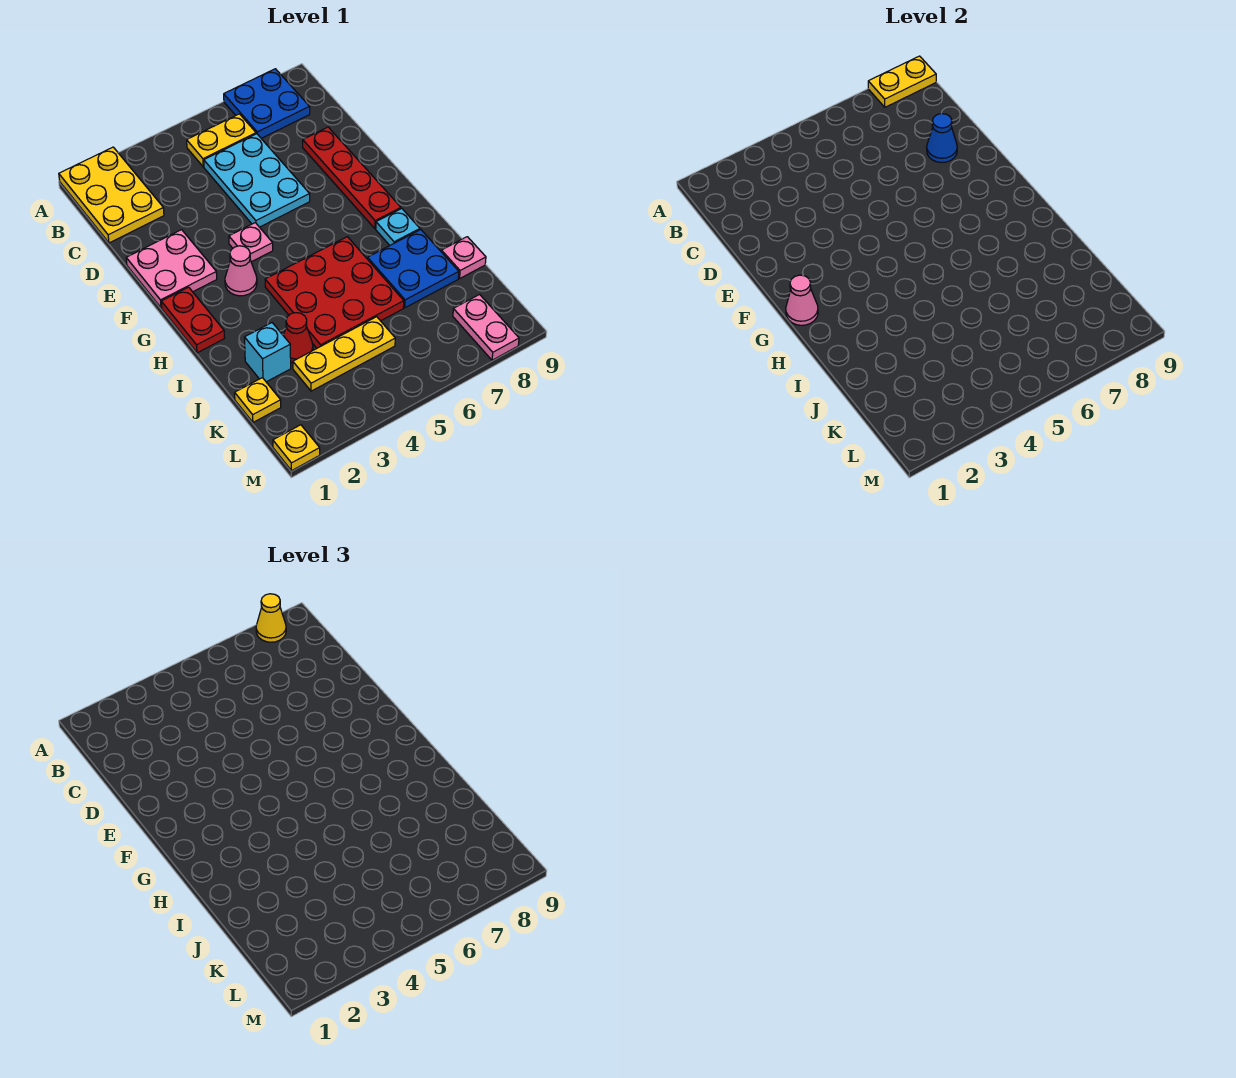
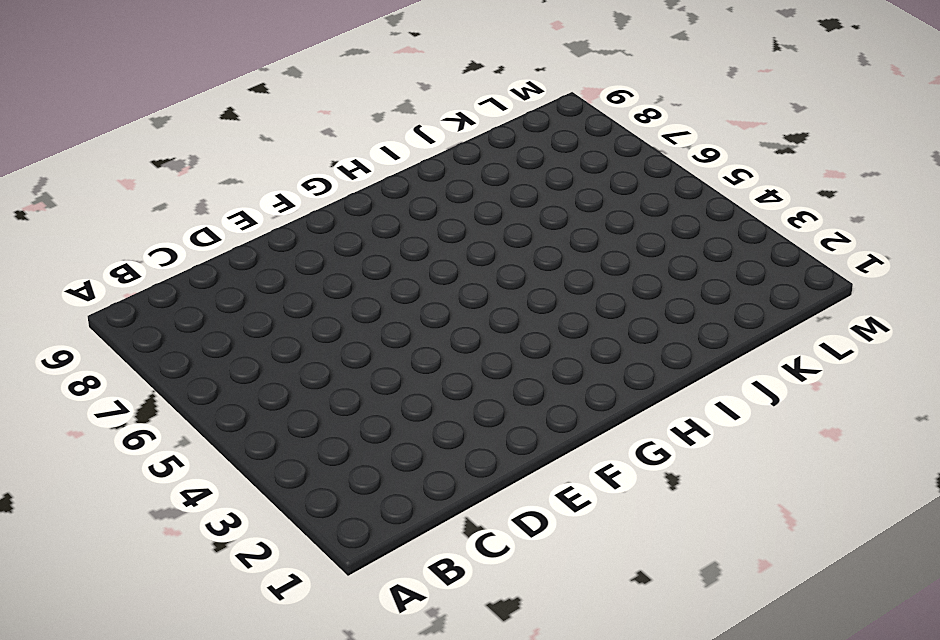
none -> yellow 2x3 plate [59,147,164,243]
none -> blue 2x2 plate [224,69,310,138]
none -> yellow 1x2 plate [187,114,256,167]

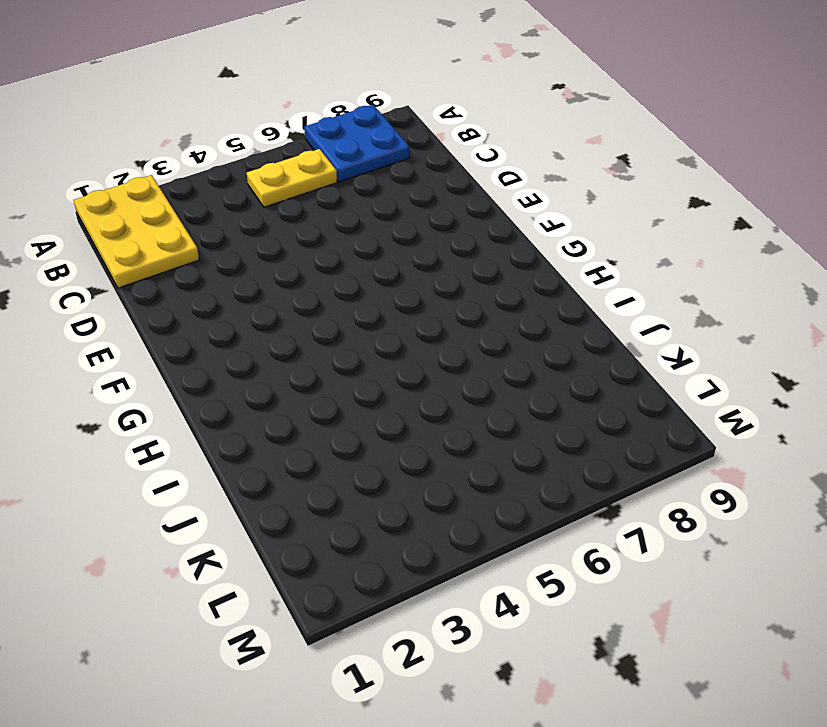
none -> cyan 2x3 plate [204,134,310,227]
none -> red 1x4 plate [303,127,401,229]
none -> pink 2x2 plate [126,230,217,308]

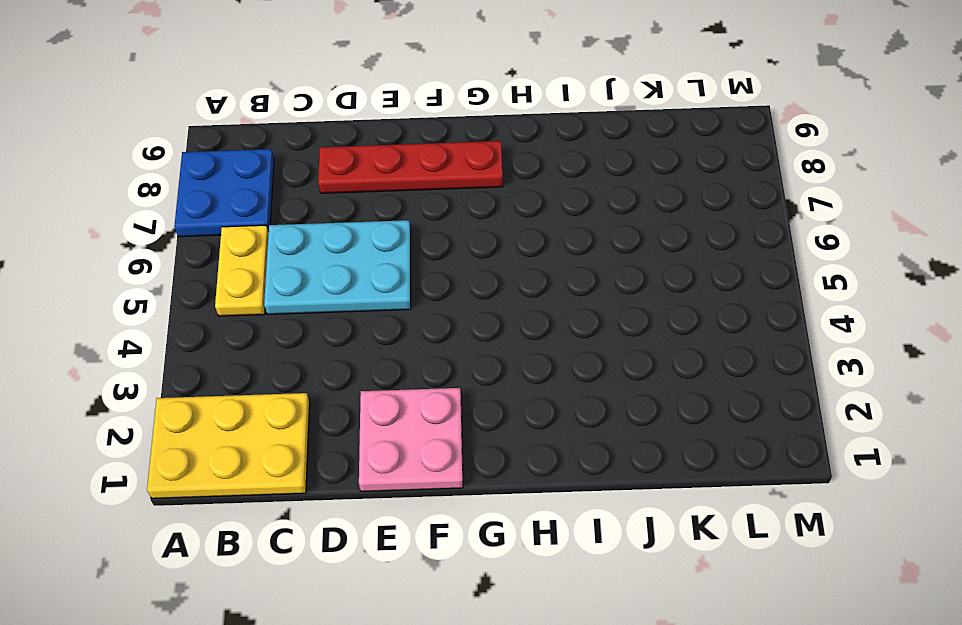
none -> pink 1x1 plate [229,223,273,262]
none -> red 1x2 plate [161,287,224,353]
none -> pink 1x1 cone [225,246,257,296]

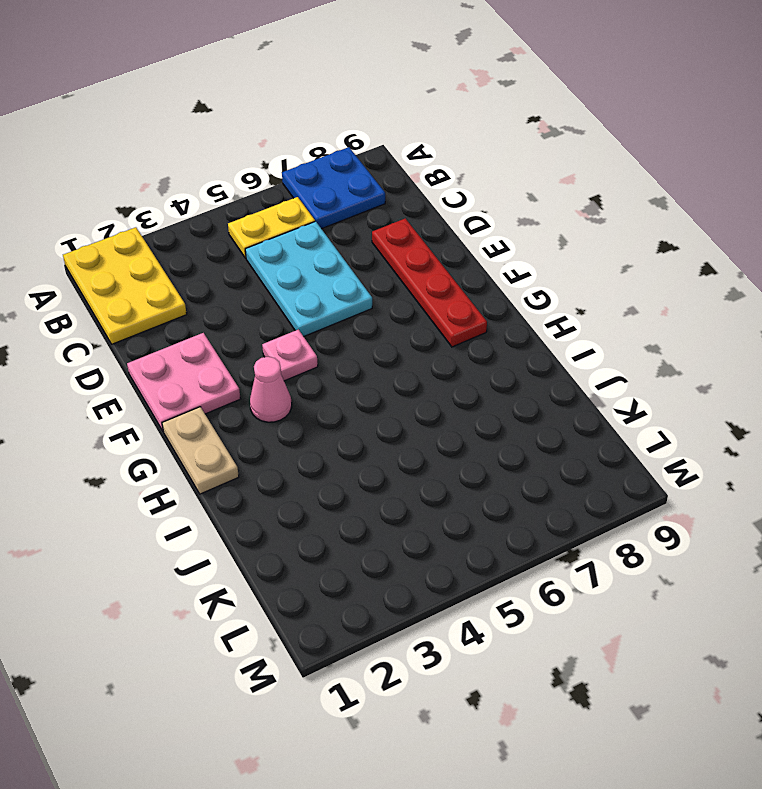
tan 1x2 plate [162,407,239,494] -> red 1x2 plate [161,287,224,353]
none -> red 3x3 plate [265,237,404,348]
none -> cyan 1x1 plate [376,209,420,245]
none -> blue 2x2 plate [368,230,459,308]

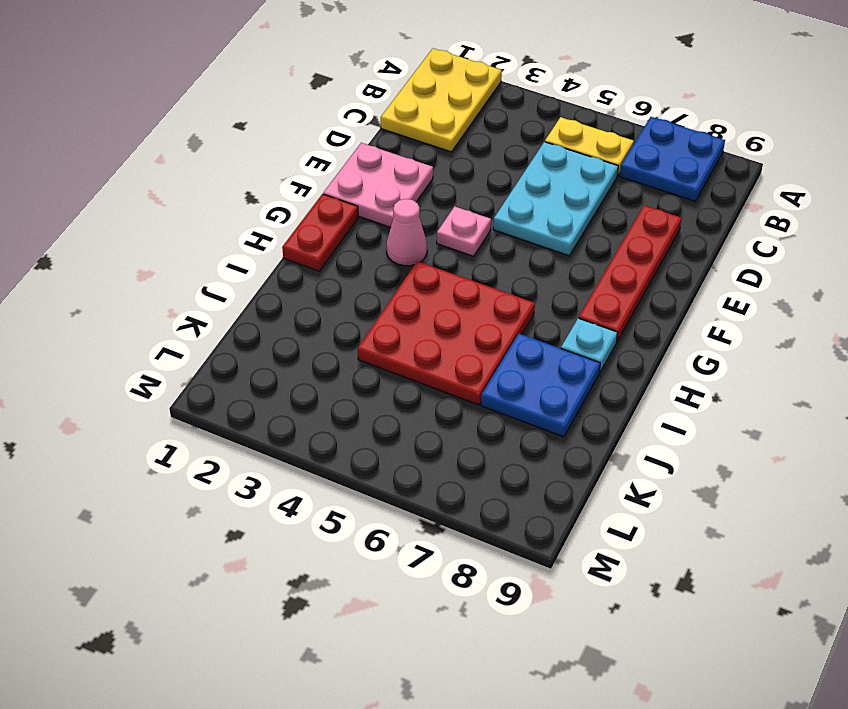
none -> cyan 1x1 brick [245,323,291,382]
none -> red 1x1 cone [283,313,313,363]
none -> pink 1x1 plate [441,237,486,278]

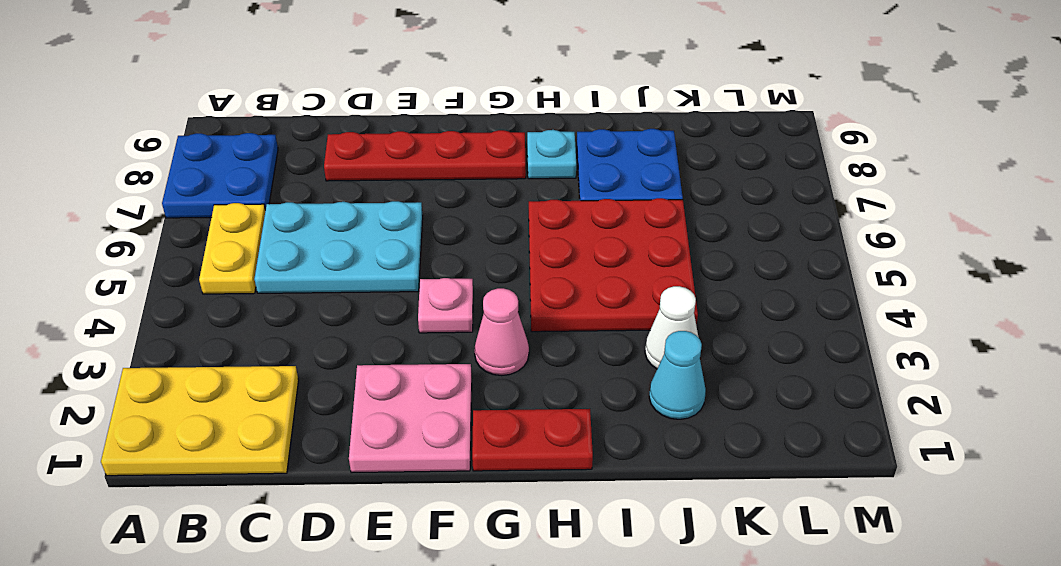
cyan 1x1 cone [649,331,706,419] -> cyan 1x1 brick [245,323,291,382]
white 1x1 cone [645,286,699,369] -> red 1x1 cone [283,313,313,363]
none -> pink 1x1 plate [441,237,486,278]
none -> yellow 1x1 plate [235,378,281,422]
none -> yellow 1x3 plate [293,317,395,391]

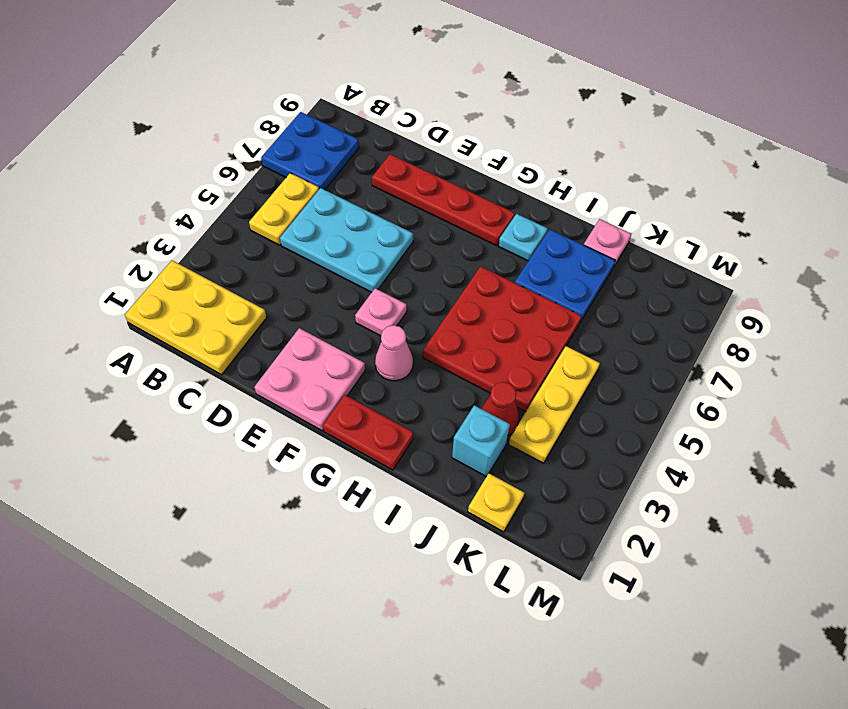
none -> pink 1x2 plate [453,295,519,360]
none -> yellow 1x1 plate [273,425,320,471]
none -> yellow 1x2 plate [868,56,936,107]

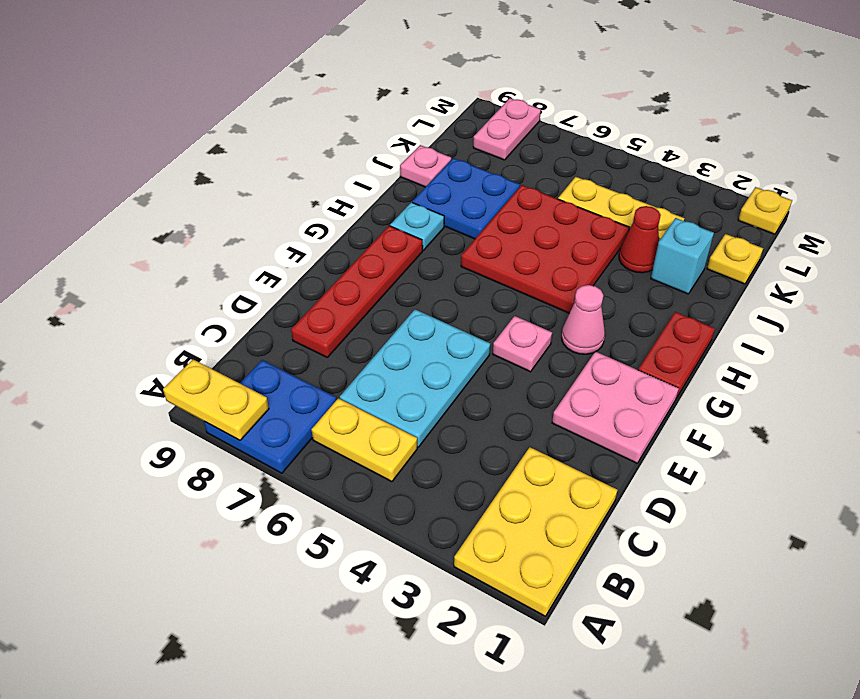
none -> blue 1x1 cone [927,114,957,163]
none -> pink 1x1 cone [786,275,818,325]
none -> yellow 1x1 cone [256,594,286,642]

